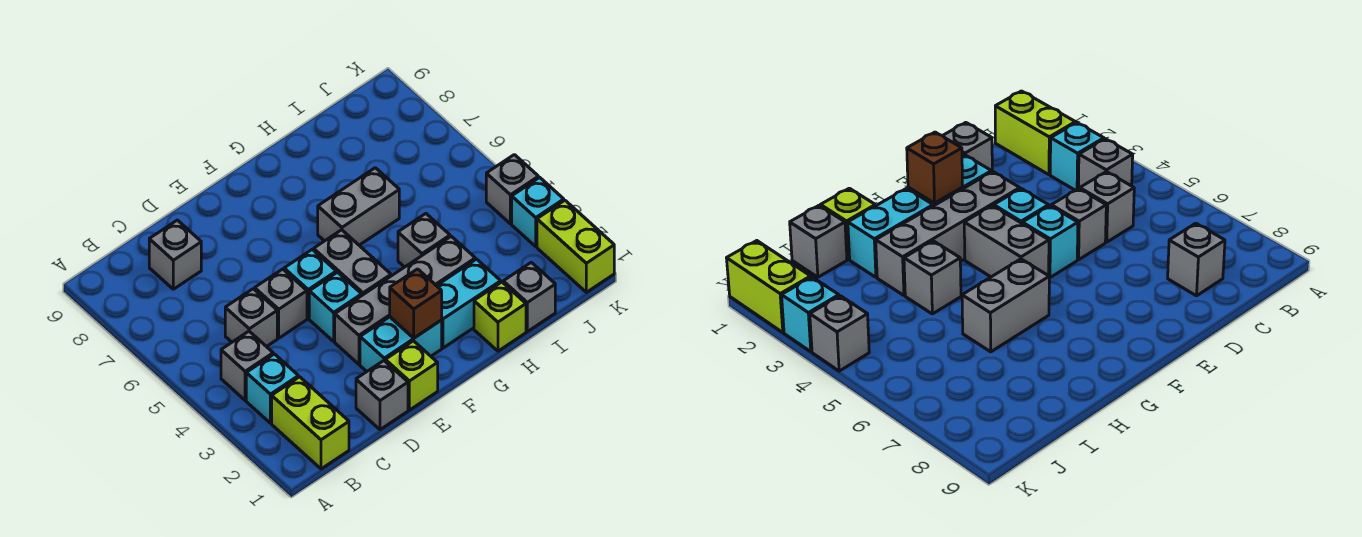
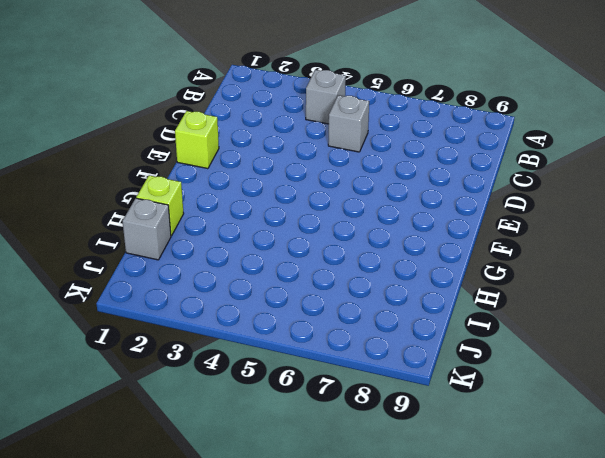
none -> lime 1x2 brick [272,377,349,469]
none -> cyan 1x1 brick [246,354,298,423]
none -> grey 1x1 brick [149,220,201,289]

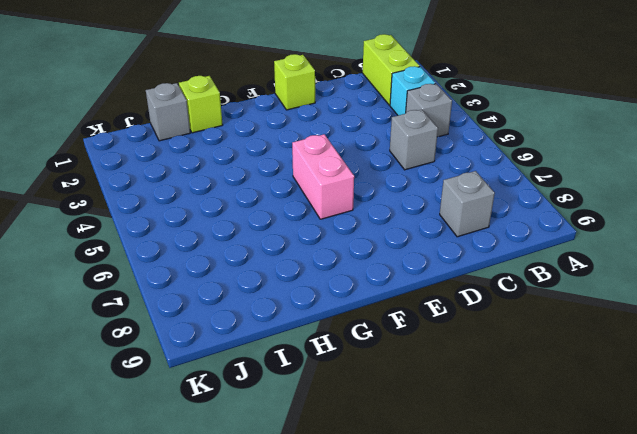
pink 1x2 brick [292,134,354,219] -> grey 1x2 brick [314,230,391,295]
none -> grey 1x1 brick [356,361,408,430]
none -> grey 1x1 brick [255,269,307,338]
none -> cyan 1x2 brick [360,317,442,371]

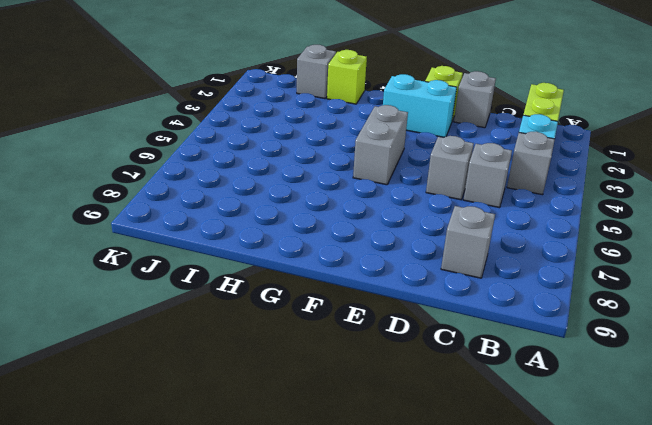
none -> grey 1x4 brick [335,236,475,364]
none -> cyan 1x1 brick [309,272,362,341]
none -> cyan 1x1 brick [284,250,336,318]

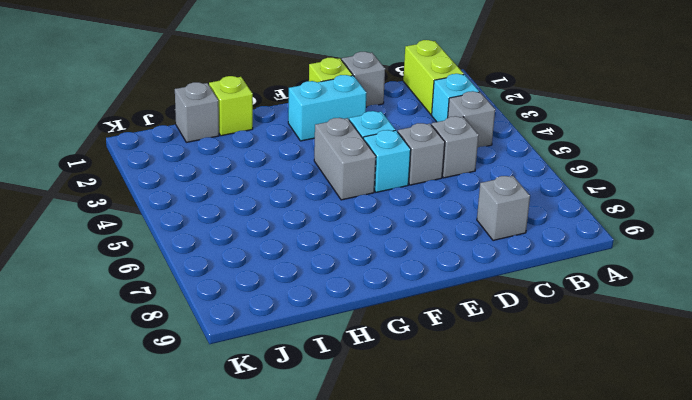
none -> grey 1x4 brick [335,236,475,364]
none -> cyan 1x2 brick [437,259,501,348]
none -> grey 1x2 brick [318,168,399,245]

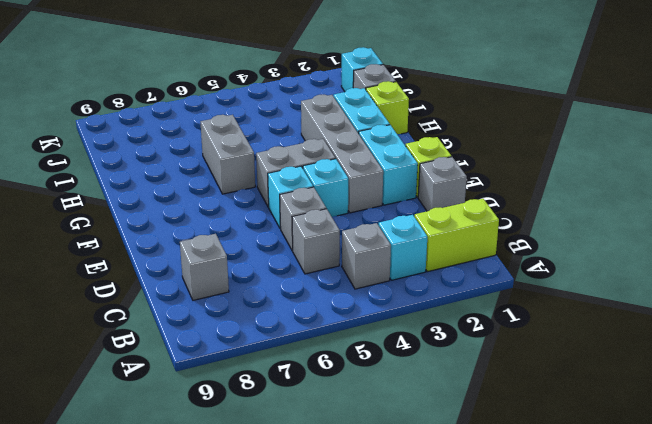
cyan 1x1 brick [341,47,383,92] -> cyan 1x1 brick moved to [512,177,564,246]
none -> grey 1x1 brick [398,214,450,267]
none -> lime 1x2 brick [537,200,614,292]
none -> grey 1x1 brick [486,155,539,224]

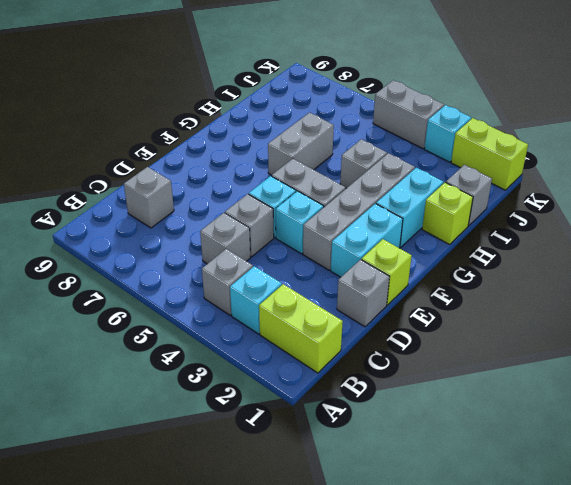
grey 1x2 brick [373,80,444,149] -> grey 1x1 brick [486,155,539,224]
none -> brown 1x1 brick [390,269,442,338]

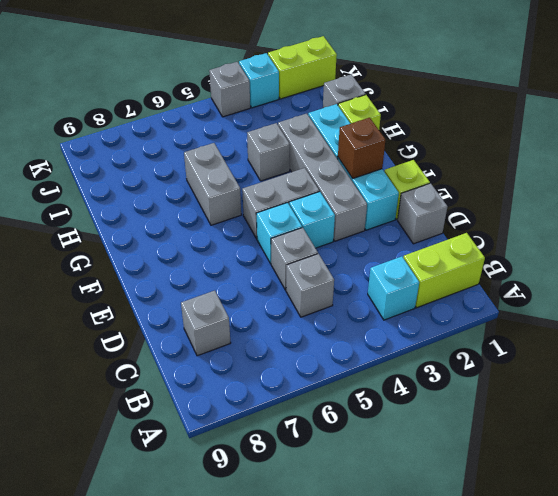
none -> grey 1x1 brick [221,331,273,400]

